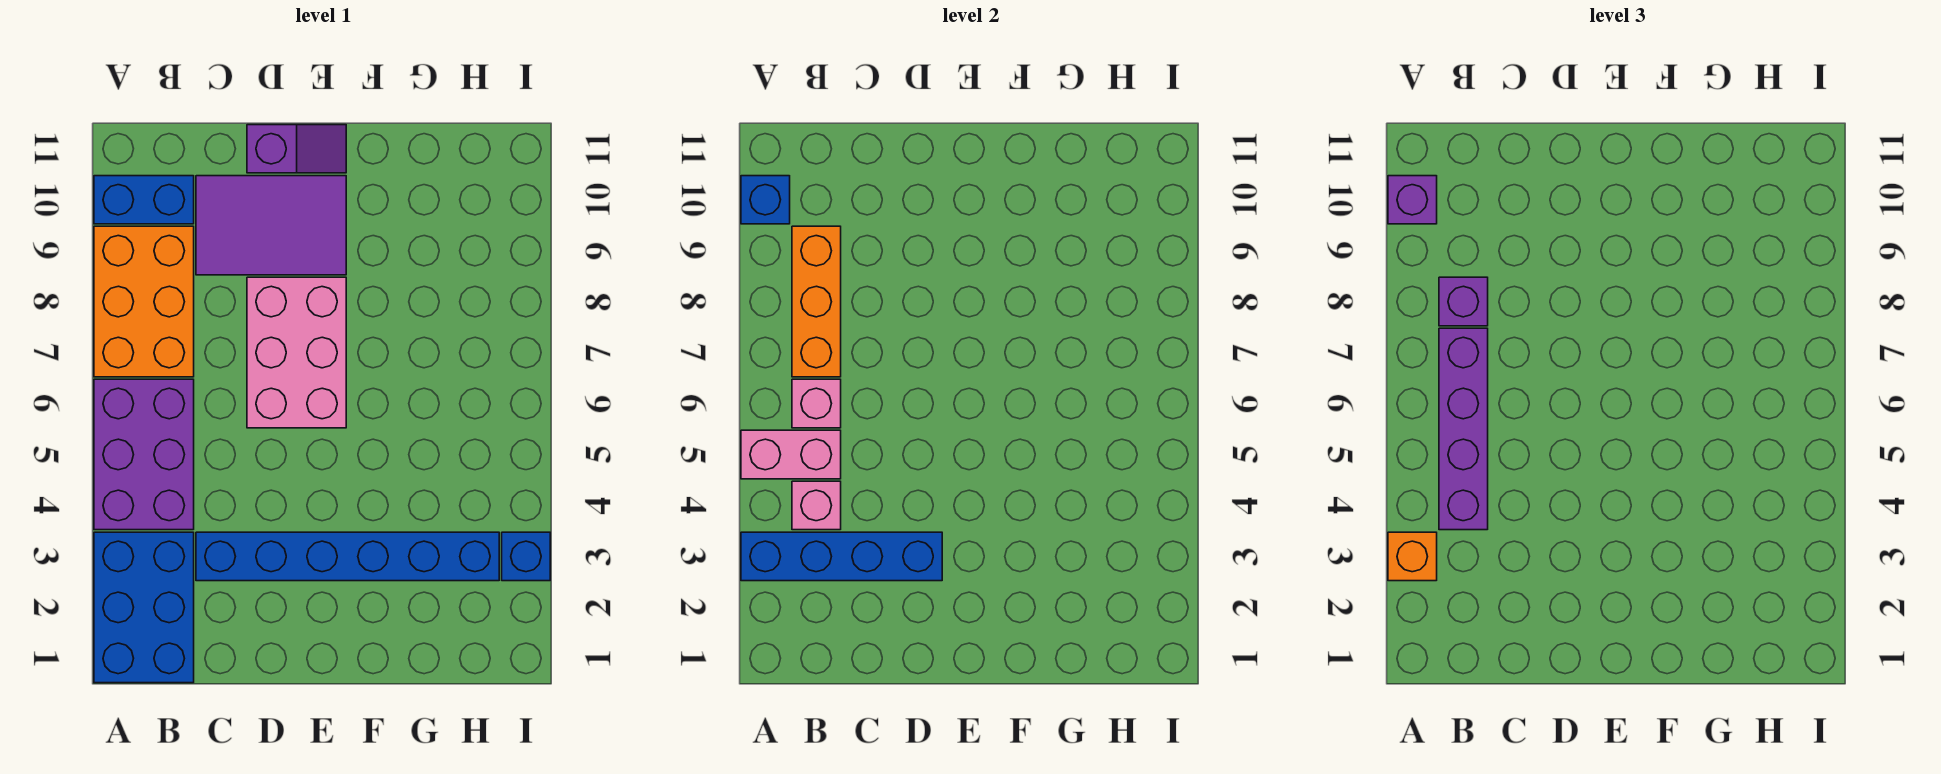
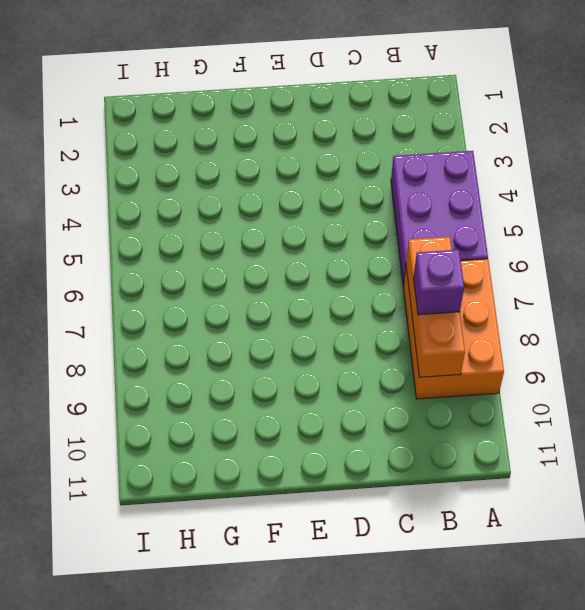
none -> blue 2x3 brick [94,532,194,683]
none -> blue 1x2 brick [94,176,194,224]
none -> blue 1x6 brick [196,532,499,581]

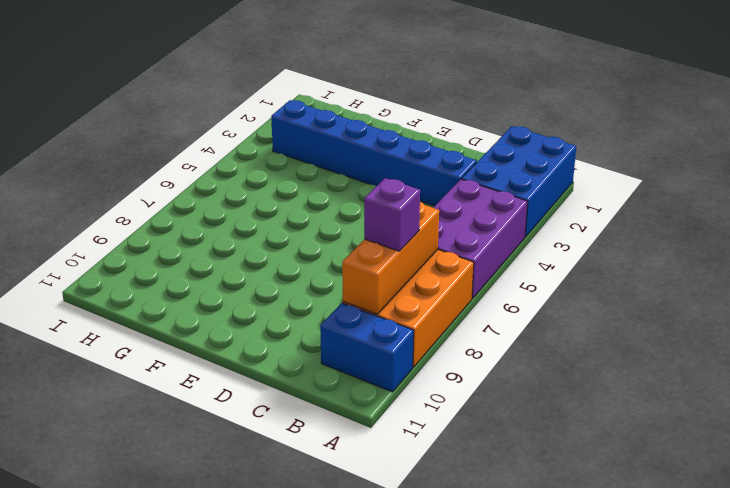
none -> purple 2x3 tile [196,176,346,275]
none -> pink 2x3 brick [247,277,346,428]
none -> purple 1x2 slope [247,125,346,173]

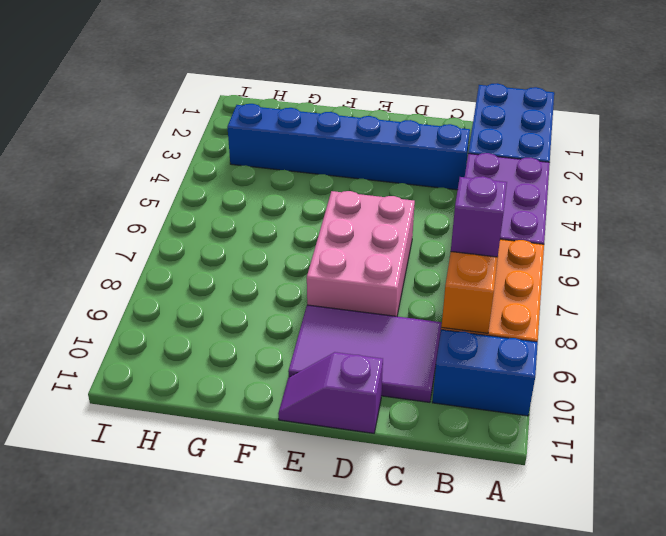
none -> blue 1x1 brick [502,532,550,581]
none -> blue 1x4 brick [741,532,942,581]
none -> pink 1x2 brick [741,430,841,479]

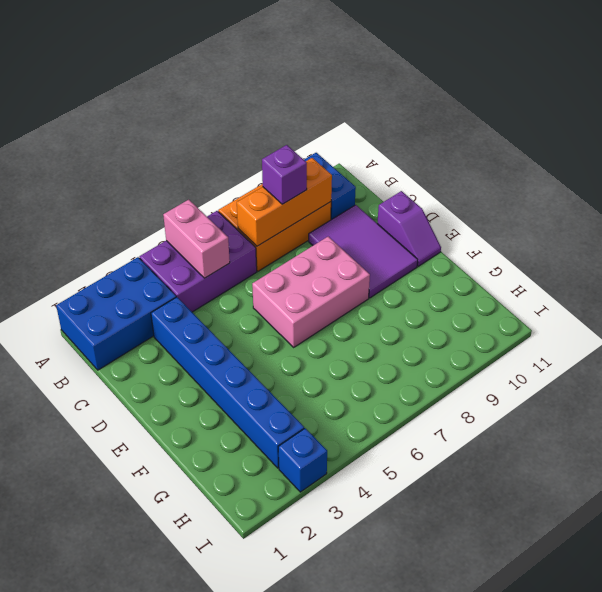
none -> blue 1x4 brick [741,532,942,581]
none -> blue 1x1 brick [741,176,790,224]
none -> pink 1x1 brick [792,481,841,530]

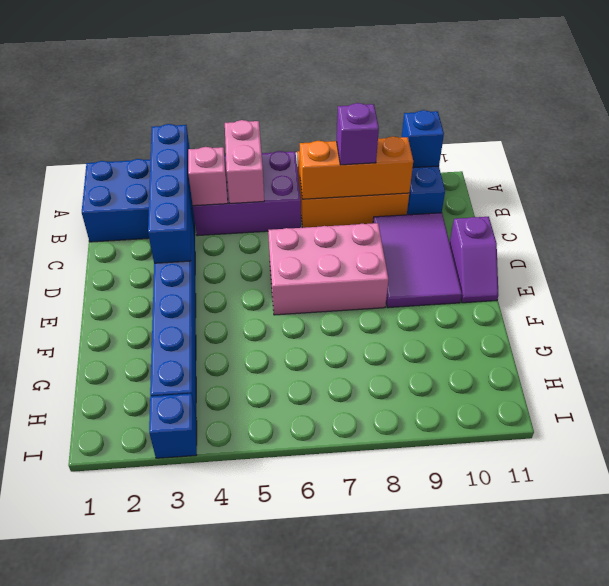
none -> pink 1x1 brick [792,379,841,428]
none -> orange 1x1 brick [1388,532,1437,581]
none -> purple 1x1 brick [1388,176,1437,224]

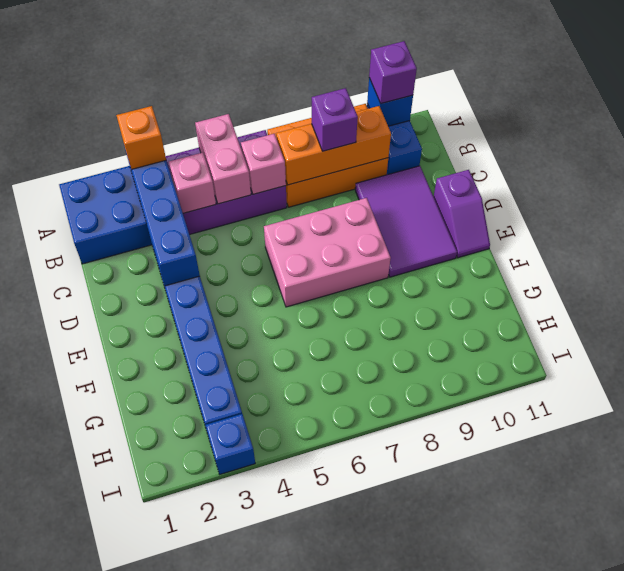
none -> purple 1x4 brick [1439,328,1488,530]

